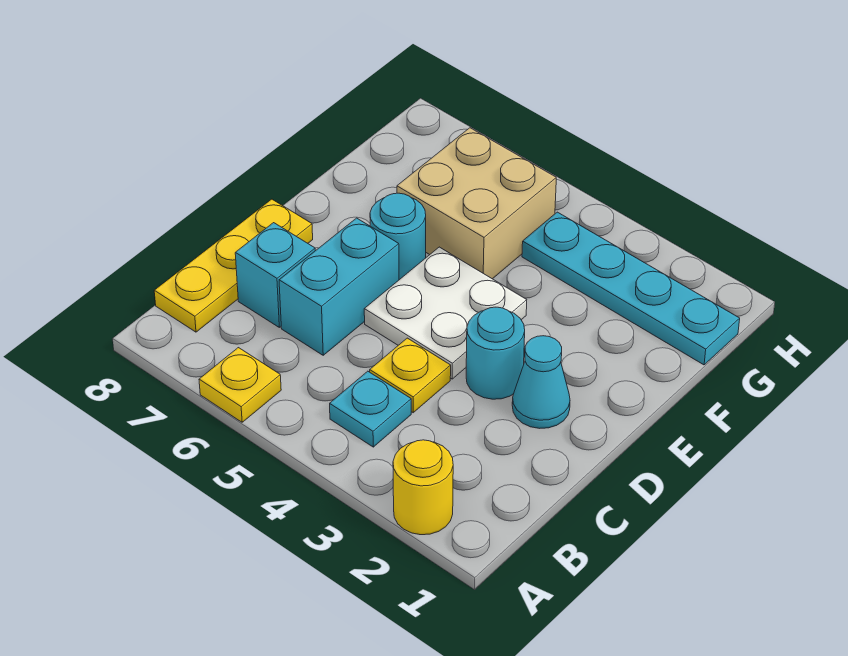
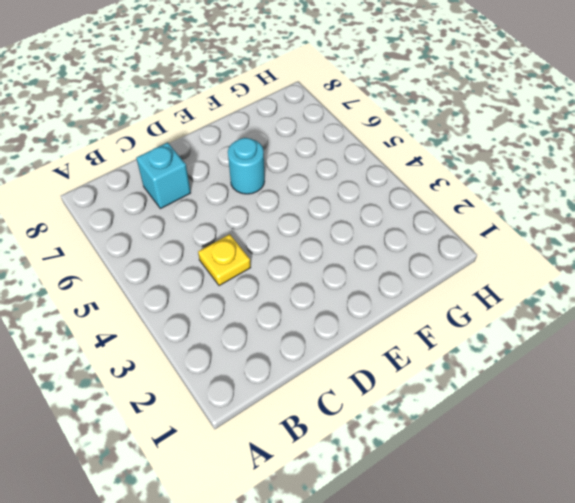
none -> yellow 1x1 round brick [393,440,453,535]
none -> yellow 1x1 plate [199,348,281,422]
none -> cyan 1x1 plate [330,371,411,447]

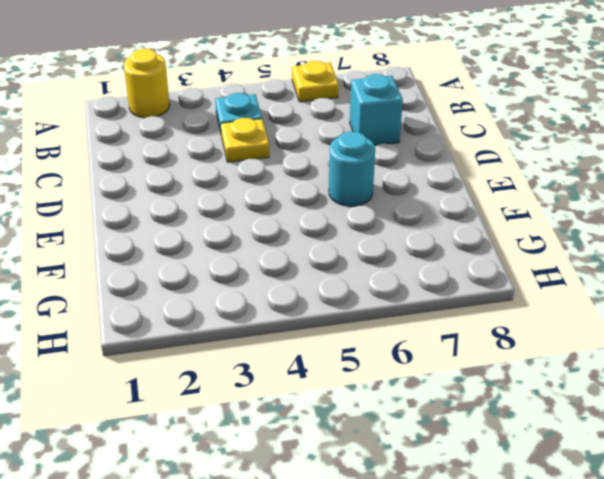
none -> yellow 1x3 plate [154,199,313,332]
none -> cyan 1x2 brick [279,218,399,355]
none -> cyan 1x1 cone [512,336,570,428]

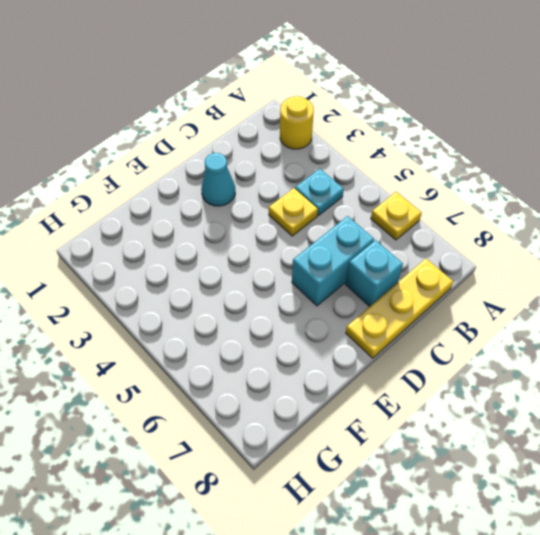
none -> cyan 1x1 round brick [466,307,525,399]
none -> white 2x2 plate [364,247,527,379]
none -> cyan 1x1 round brick [370,193,426,280]

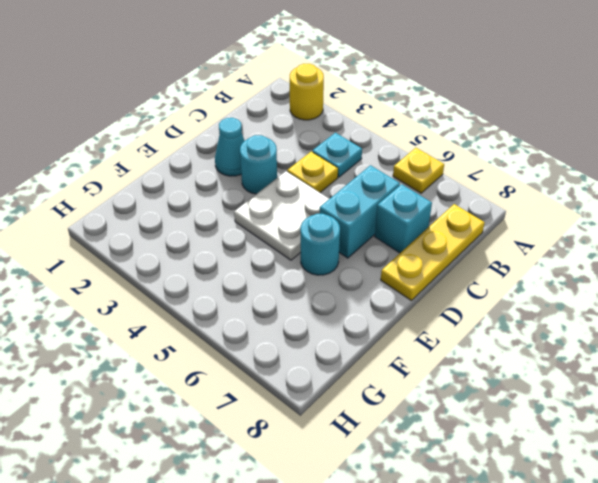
none -> tan 2x2 brick [397,128,556,279]
none -> cyan 1x4 plate [522,212,740,365]

